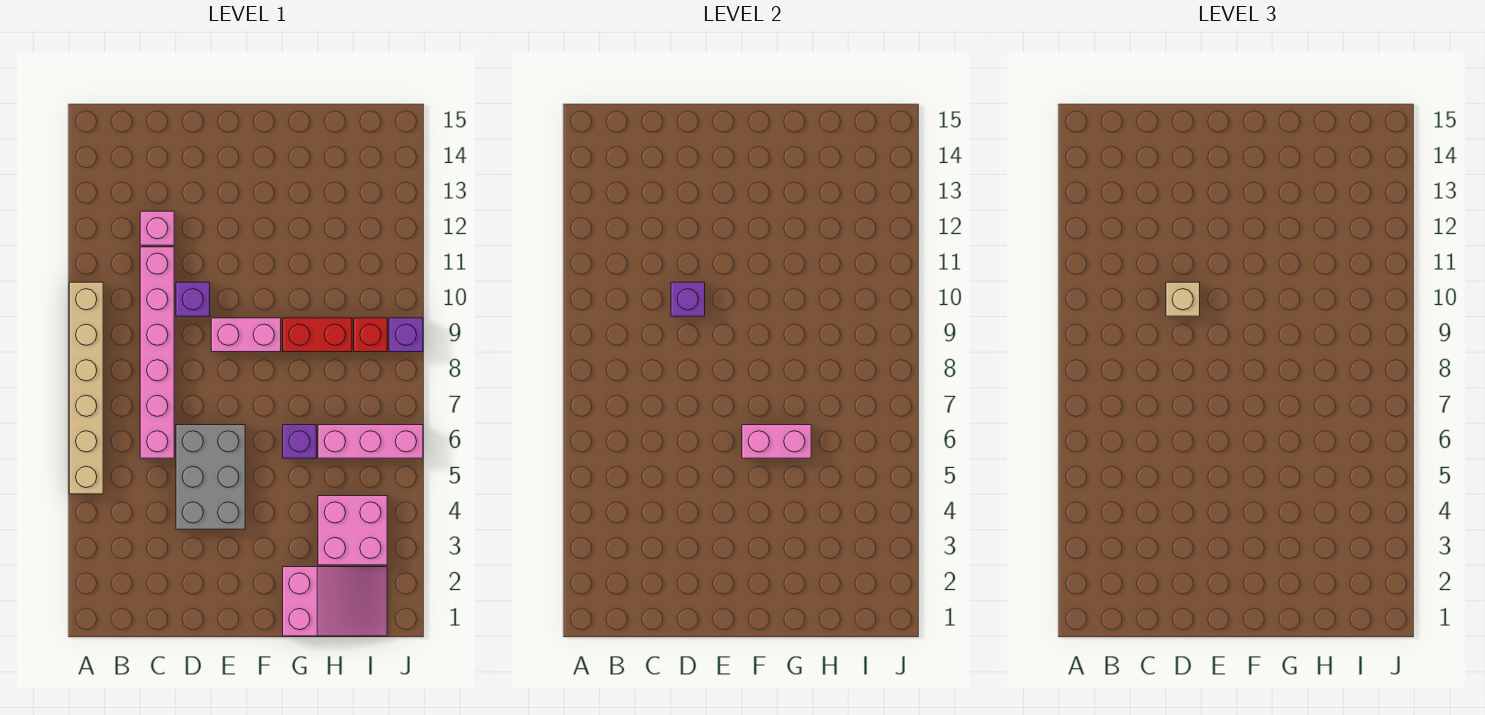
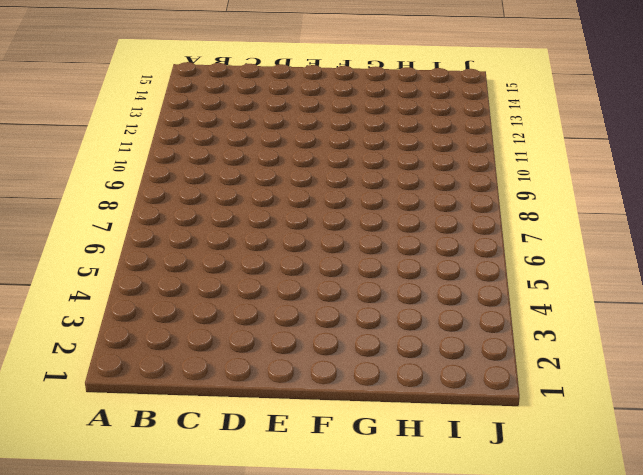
none -> tan 1x6 brick [69,282,103,494]
none -> pink 1x6 brick [140,247,174,458]
none -> pink 1x1 brick [140,211,174,245]

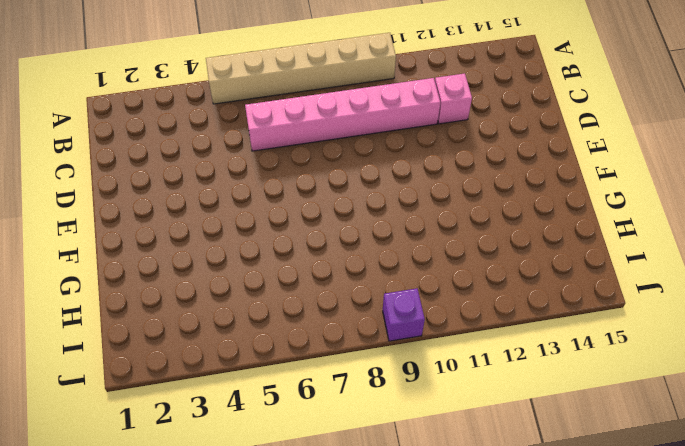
none -> grey 2x3 brick [176,425,245,529]
none -> purple 1x1 brick [176,282,210,316]
none -> pink 1x2 brick [211,318,281,352]

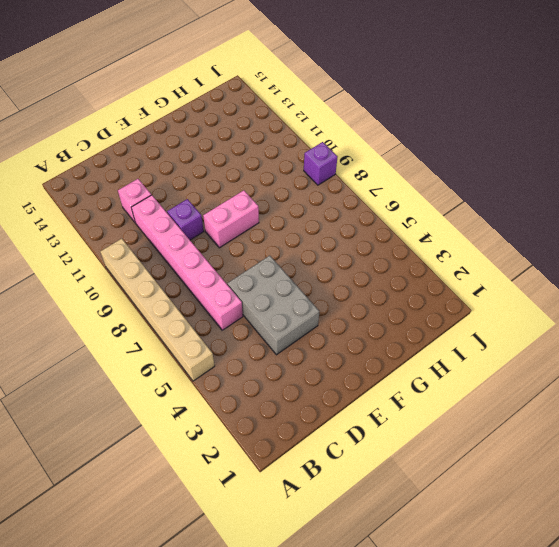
none -> pink 2x3 slope [283,567,387,636]
none -> purple 1x1 brick [283,425,316,458]
none -> red 1x2 brick [283,318,352,352]

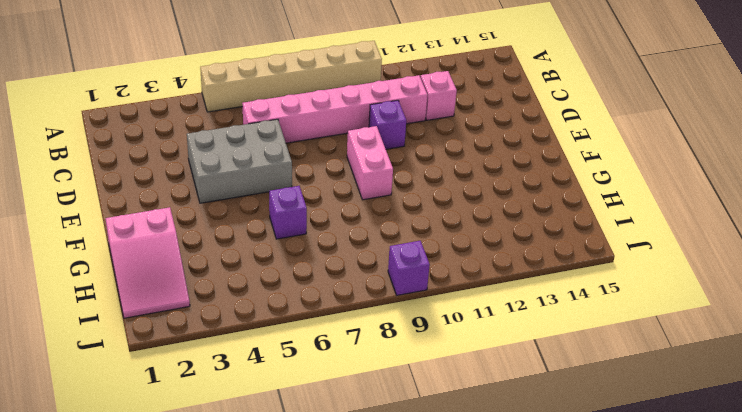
none -> red 1x2 brick [283,318,352,352]
none -> pink 2x2 brick [318,496,387,565]
none -> pink 1x3 brick [318,425,423,458]

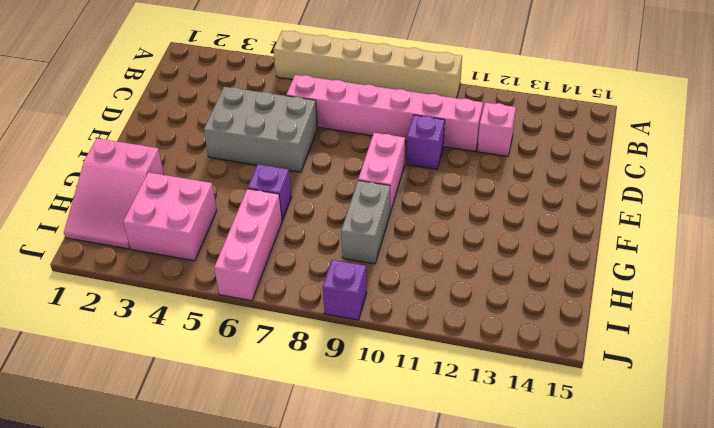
grey 1x2 brick [341,180,390,264] -> red 1x2 brick [283,318,352,352]
none -> red 1x1 brick [354,318,387,352]
none -> purple 1x1 brick [671,282,705,316]
none -> pink 1x2 brick [742,425,811,458]

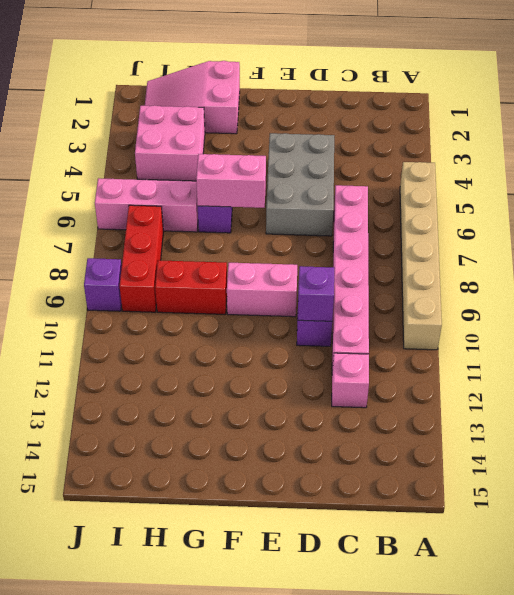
red 1x3 brick [120,205,163,312] -> red 1x1 brick [354,318,387,352]
none -> tan 1x1 brick [1166,282,1200,316]

